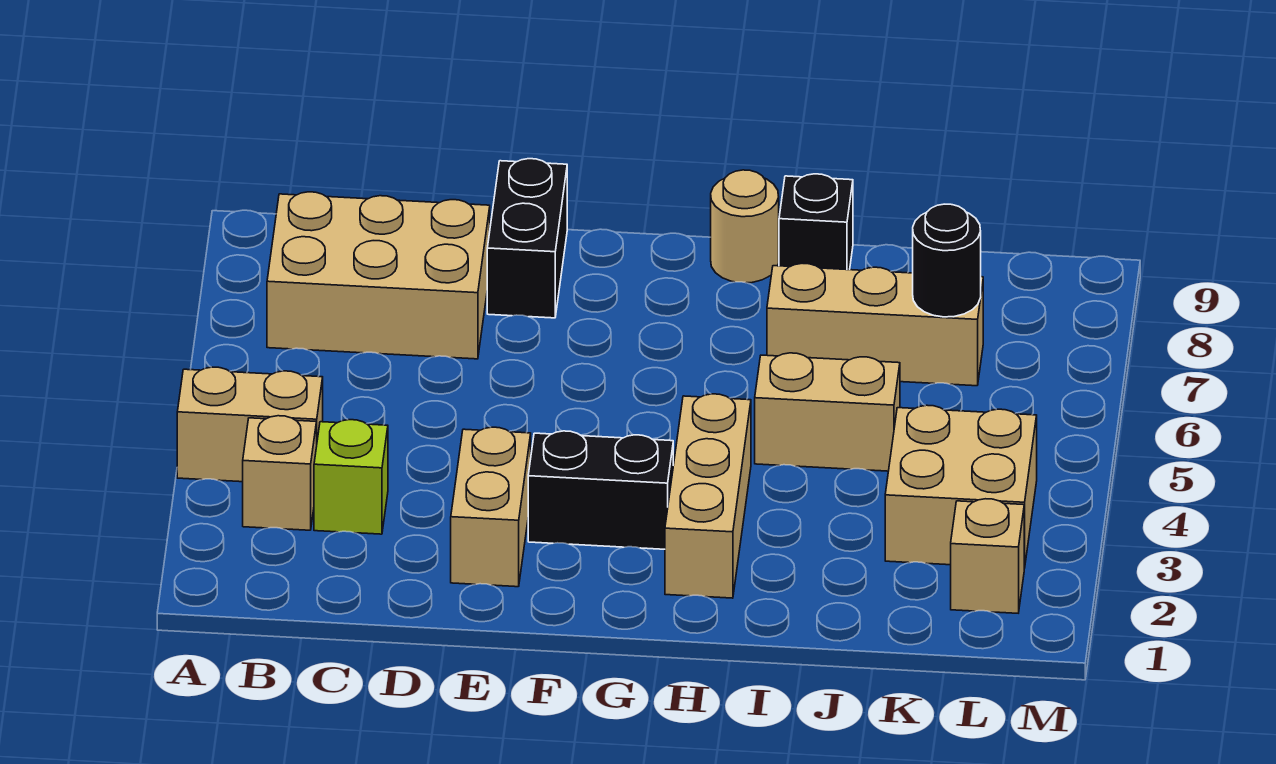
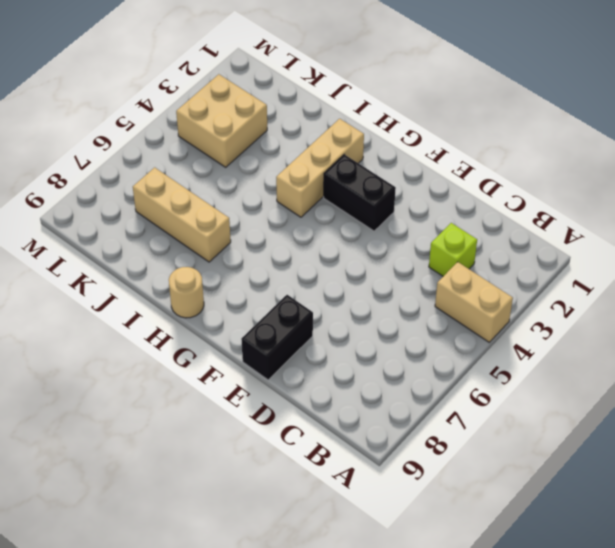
none -> tan 1x1 brick [243,416,317,530]
none -> tan 2x3 brick [267,192,490,359]
none -> tan 1x2 brick [451,427,531,587]

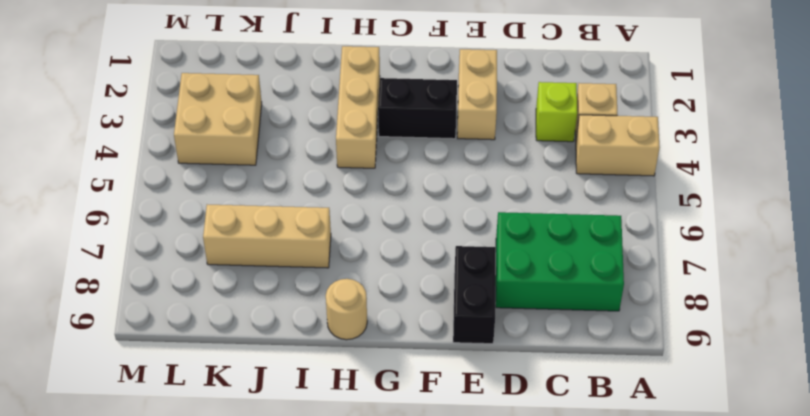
green 2x3 brick [496,212,624,311] -> tan 2x3 brick [267,192,490,359]
none -> tan 1x2 brick [755,353,900,471]
none -> black 1x1 brick [779,174,853,270]
none -> tan 1x1 brick [951,499,1024,613]

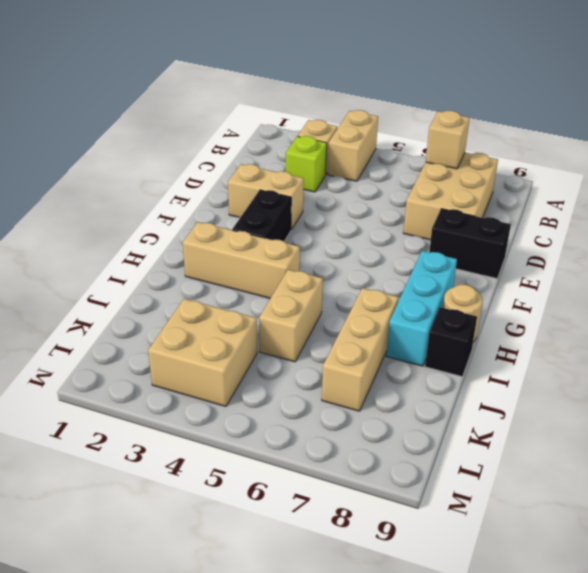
tan 1x1 brick [426,111,470,169] -> tan 1x1 brick moved to [951,499,1024,613]
cyan 1x3 brick [386,251,457,366] -> none
none -> black 1x1 round brick [913,204,981,317]

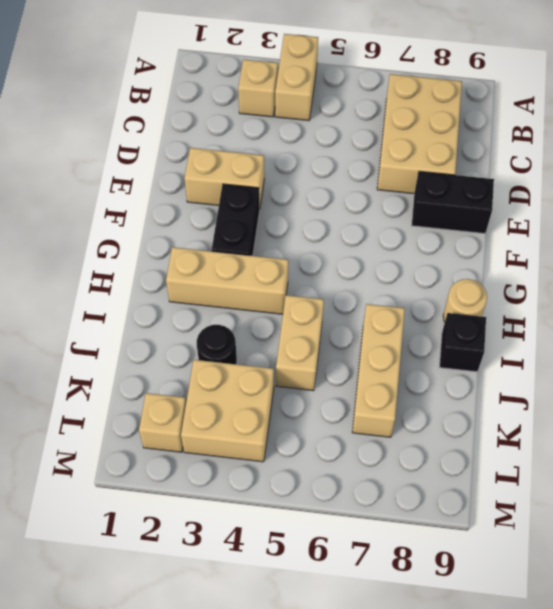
black 1x1 round brick [197,325,237,364] -> black 1x1 round brick moved to [913,204,981,317]
none -> lime 1x1 brick [314,420,388,534]

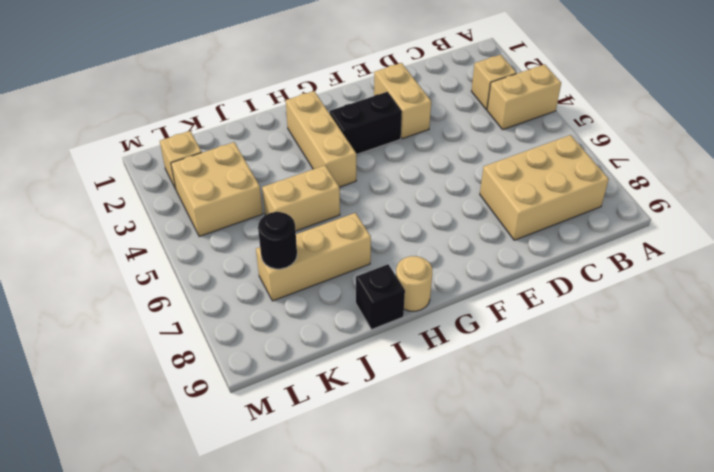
none -> lime 1x1 brick [314,420,388,534]
none -> black 1x2 brick [487,159,567,318]

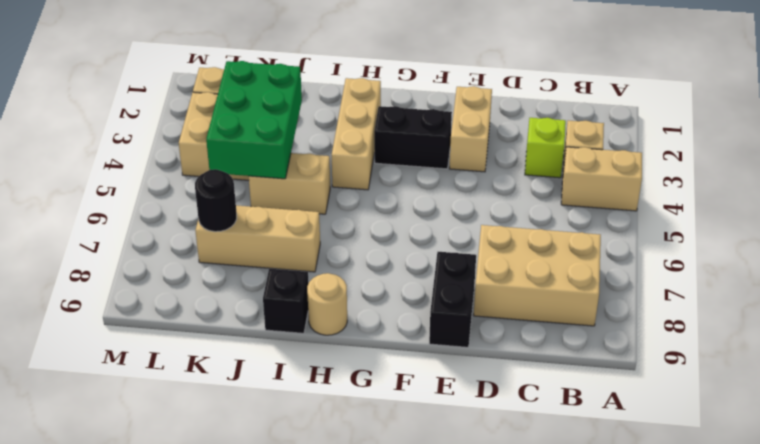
green 2x3 brick [206,61,302,179] -> none

